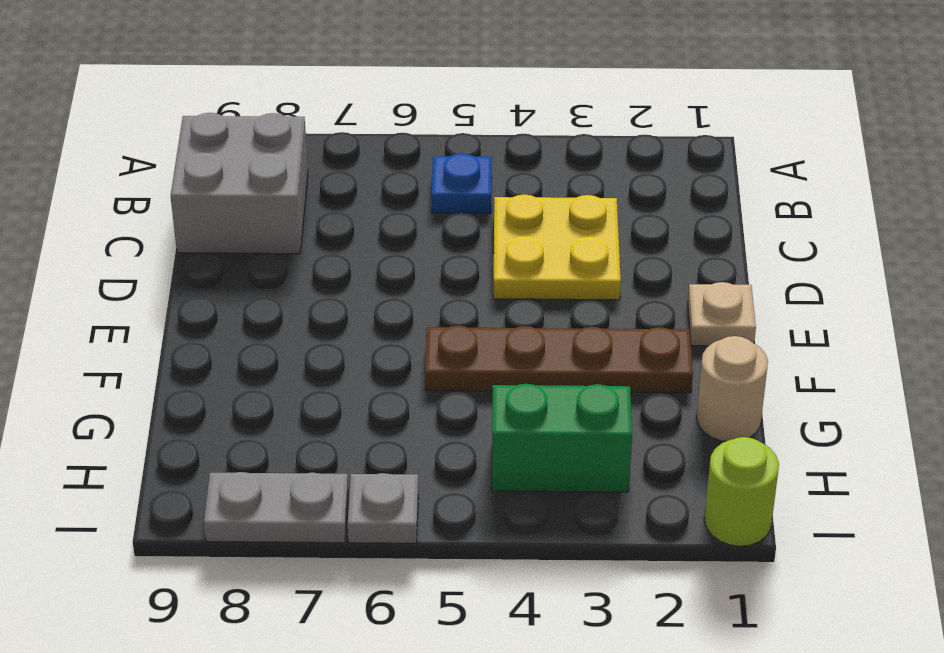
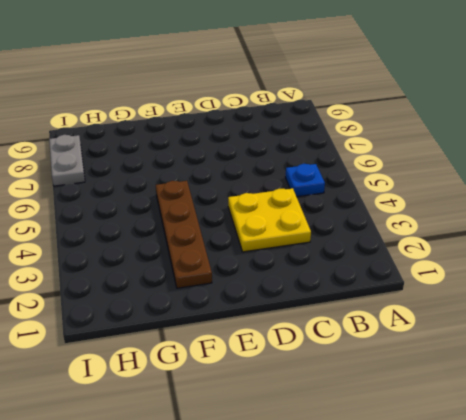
none -> grey 2x2 brick [171,113,308,254]
none -> tan 1x1 plate [688,282,756,346]

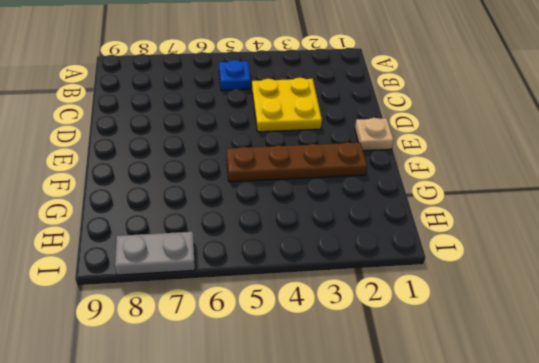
none -> grey 2x2 brick [171,113,308,254]
none -> tan 1x1 round brick [697,336,768,441]

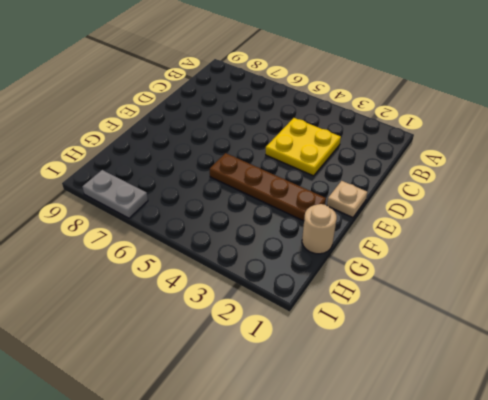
none -> blue 1x1 plate [432,153,492,213]
none -> grey 2x2 brick [171,113,308,254]

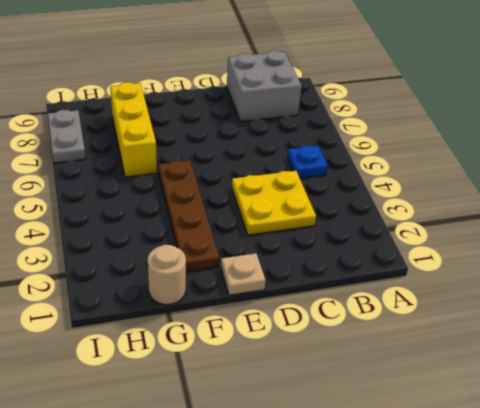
yellow 1x3 brick [110,82,157,177] -> none
none -> green 1x2 brick [492,384,632,492]
none -> lime 1x1 round brick [704,437,779,546]

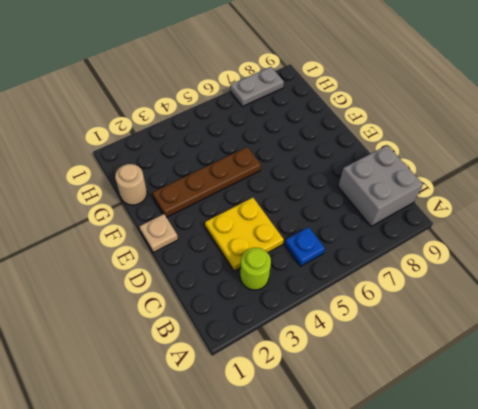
lime 1x1 round brick [240,248,271,290] -> lime 1x1 round brick moved to [704,437,779,546]
none -> green 1x2 brick [492,384,632,492]
none -> grey 1x1 plate [348,473,418,543]

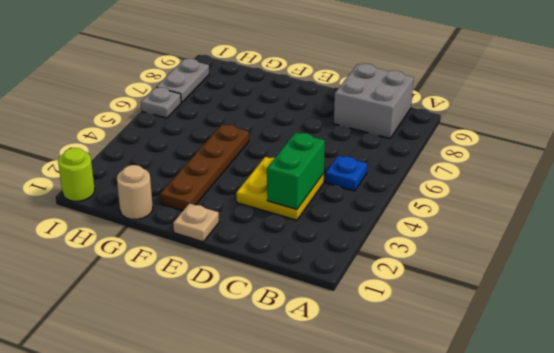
green 1x2 brick [267,133,325,210] -> green 1x2 brick moved to [492,384,632,492]

